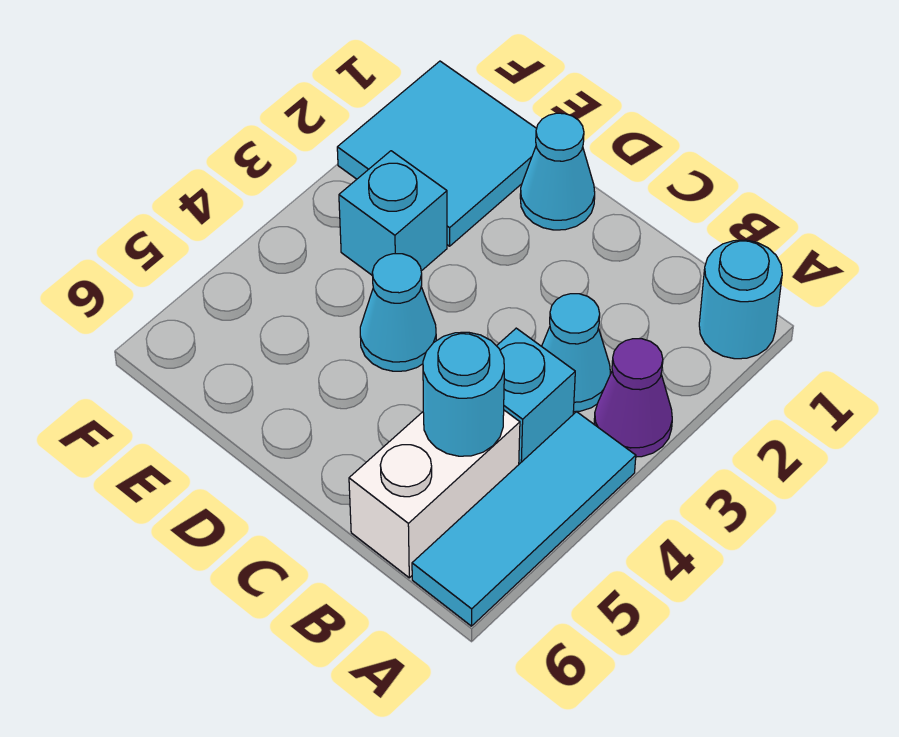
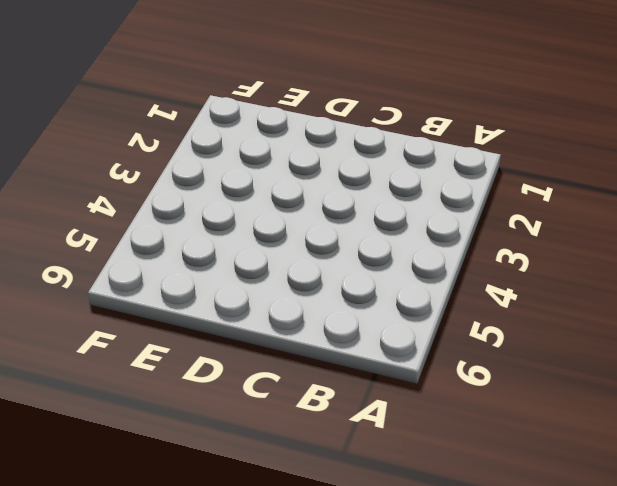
none -> cyan 1x1 round brick [699,240,782,359]
none -> purple 1x1 cone [594,339,672,457]

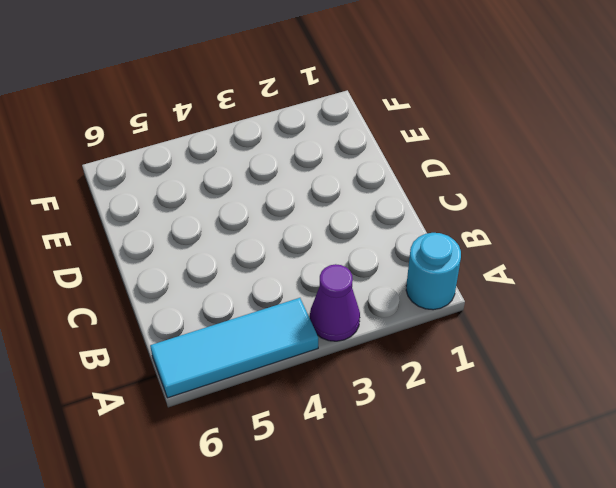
none -> cyan 1x1 cone [542,294,610,412]
none -> cyan 1x1 brick [497,328,575,464]

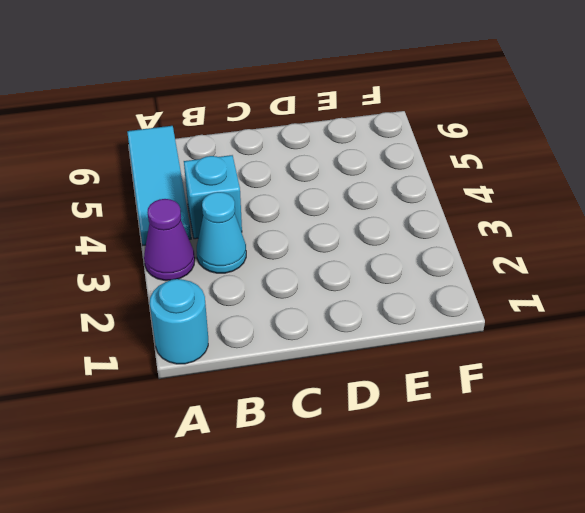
none -> white 1x2 brick [349,410,520,578]
none -> cyan 1x1 cone [520,113,595,230]

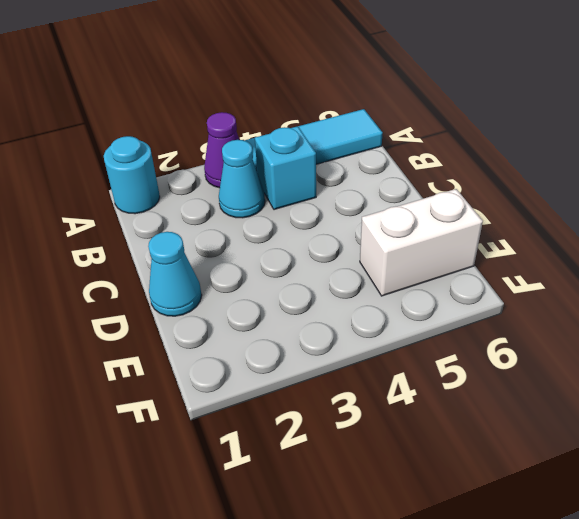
white 1x2 brick [360,189,483,296] -> white 1x2 brick moved to [349,410,520,578]
none -> cyan 1x1 cone [360,254,436,371]
none -> cyan 2x2 tile [337,61,537,246]

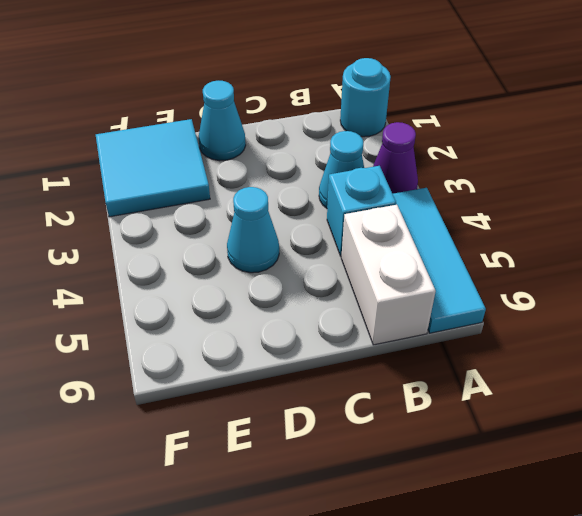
none -> cyan 1x1 brick [339,151,447,275]
none -> cyan 1x1 round brick [423,332,504,456]

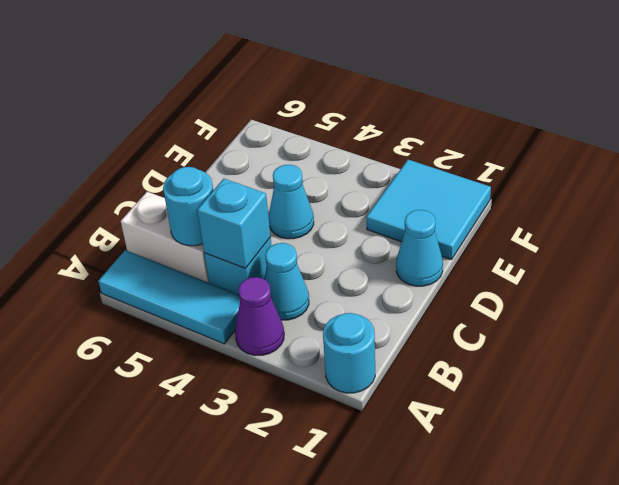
cyan 1x1 brick [197,179,271,268] -> cyan 1x1 brick moved to [339,151,447,275]

